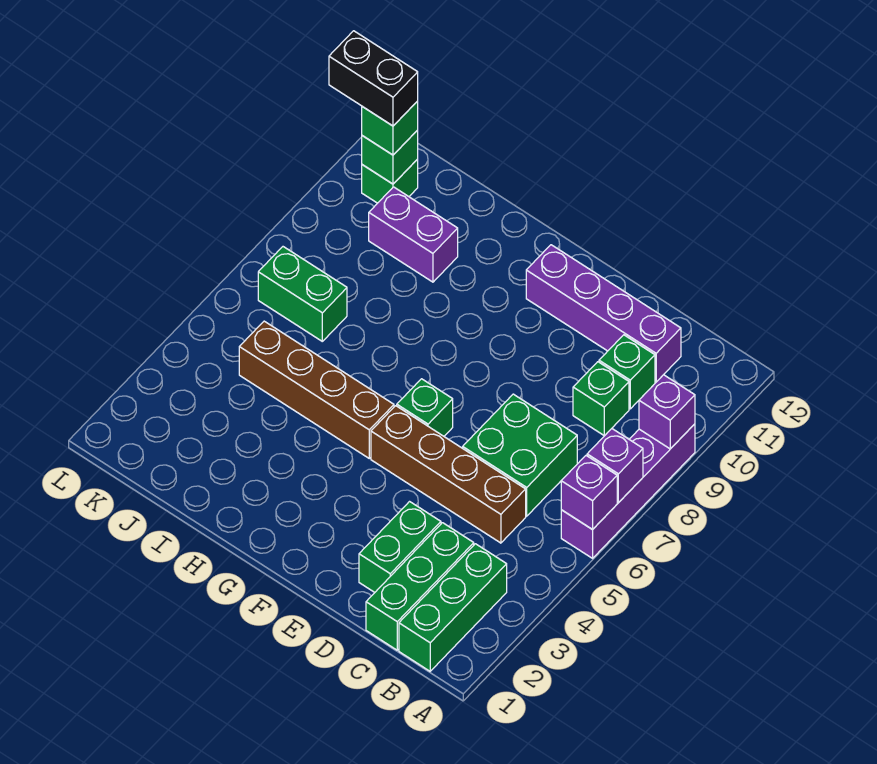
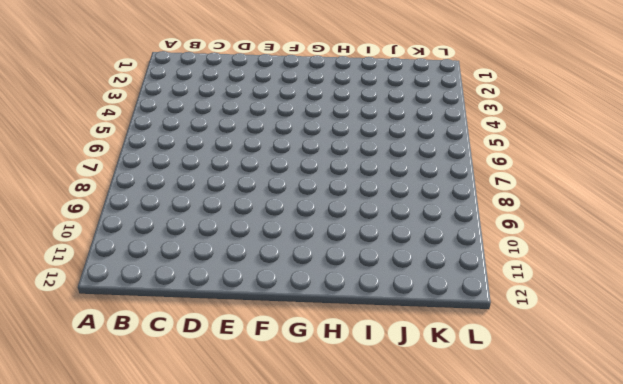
none -> purple 1x4 brick [561,424,695,558]
none -> green 1x3 brick [399,544,507,671]
none -> green 1x3 brick [366,523,474,650]

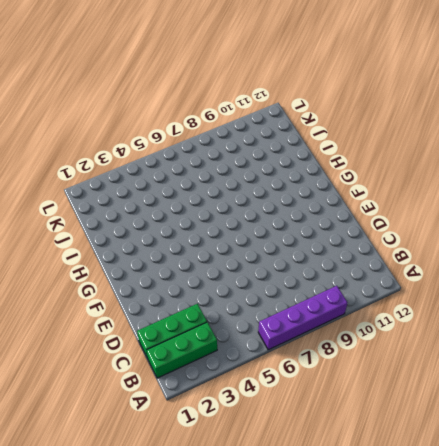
none -> brown 1x4 brick [371,406,526,543]
none -> green 2x2 brick [463,394,577,516]
none -> green 1x1 brick [573,362,629,436]

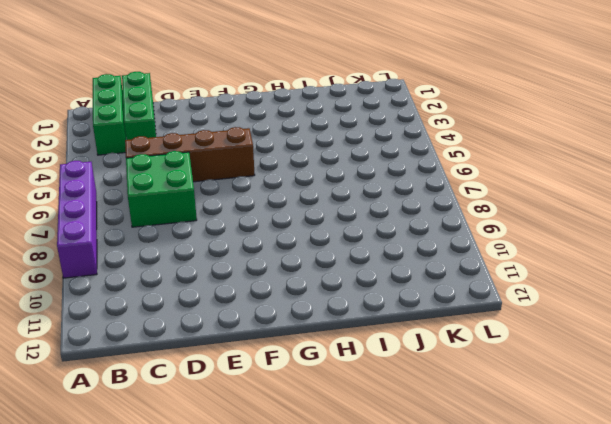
none -> green 1x1 brick [573,362,629,436]
none -> green 1x1 brick [599,335,655,409]
none -> purple 1x4 brick [526,245,681,382]

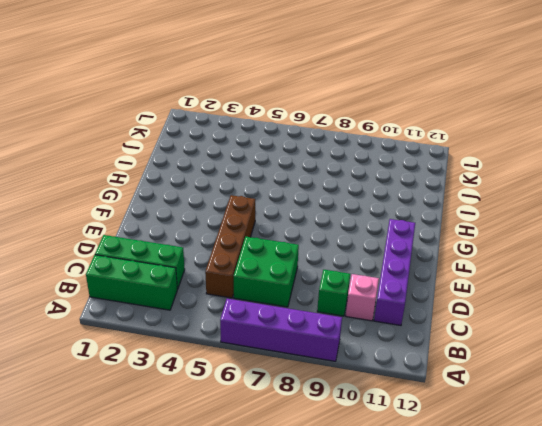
pink 1x1 brick [346,274,379,321] -> green 1x1 brick [599,335,655,409]
none -> green 1x2 brick [359,502,441,592]
none -> green 1x1 brick [397,379,453,436]
none -> brown 1x4 brick [239,321,394,458]

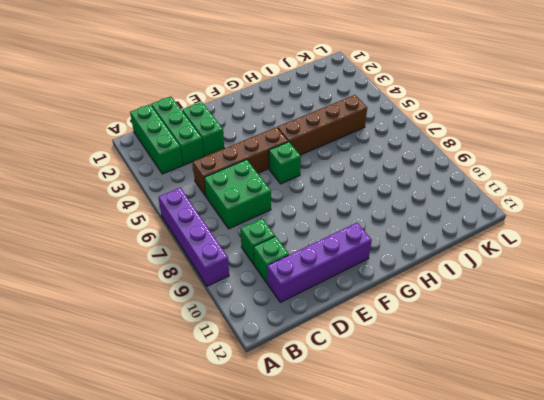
none -> purple 1x2 brick [369,187,458,282]
none -> green 1x2 brick [258,247,347,341]
none -> green 1x1 brick [362,159,418,203]

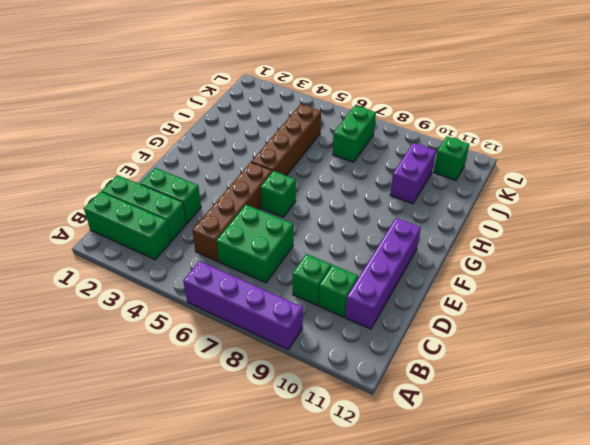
none -> purple 1x1 brick [561,456,617,530]
none -> purple 1x1 brick [587,429,643,503]
none -> purple 1x1 brick [639,375,695,449]

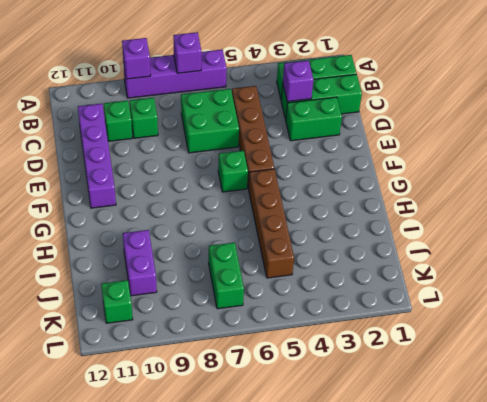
purple 1x1 brick [283,60,314,102] -> purple 1x1 brick moved to [561,456,617,530]
none -> green 1x1 brick [362,130,418,184]
none -> green 1x1 brick [362,101,418,155]
none -> black 1x2 brick [329,31,418,126]

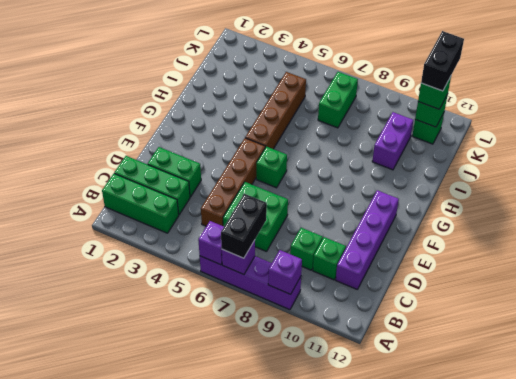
black 1x2 brick [221,194,267,258] -> none

